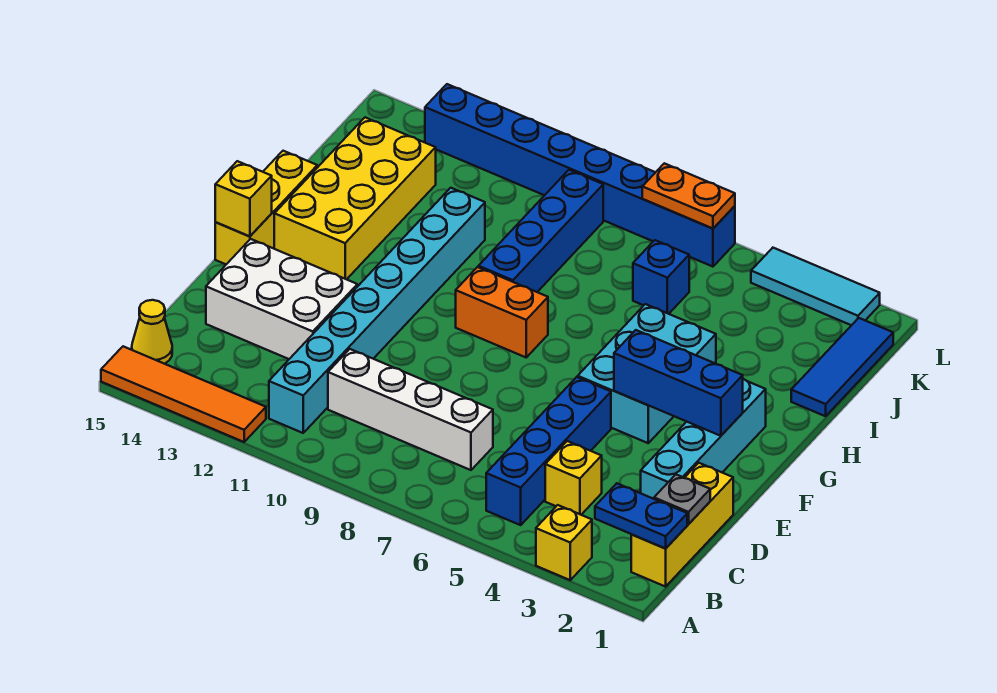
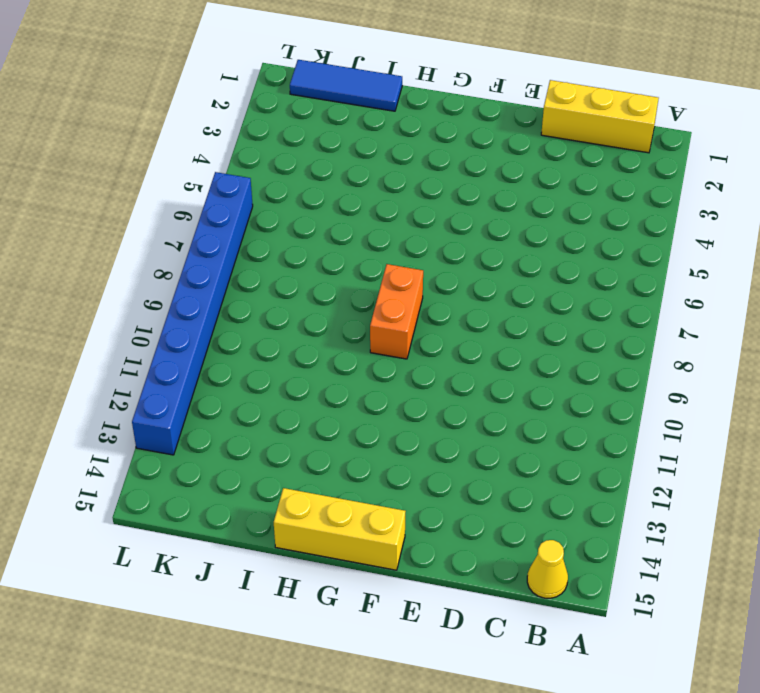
none -> yellow 1x1 brick [536,505,592,580]
none -> orange 1x4 tile [101,346,266,442]
none -> blue 1x4 brick [486,377,611,525]

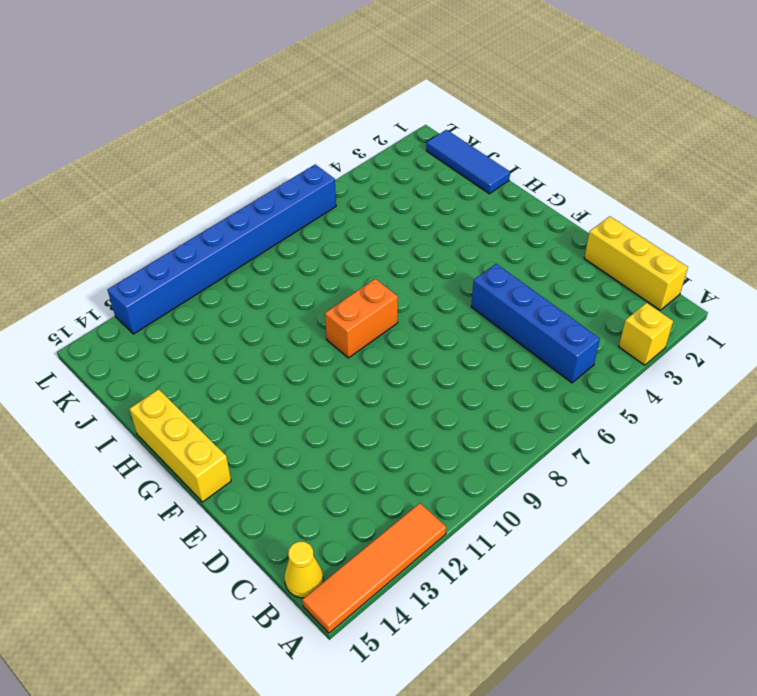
none -> cyan 1x8 brick [269,188,485,433]
none -> yellow 1x1 brick [545,441,602,515]
none -> white 1x4 brick [328,349,493,470]

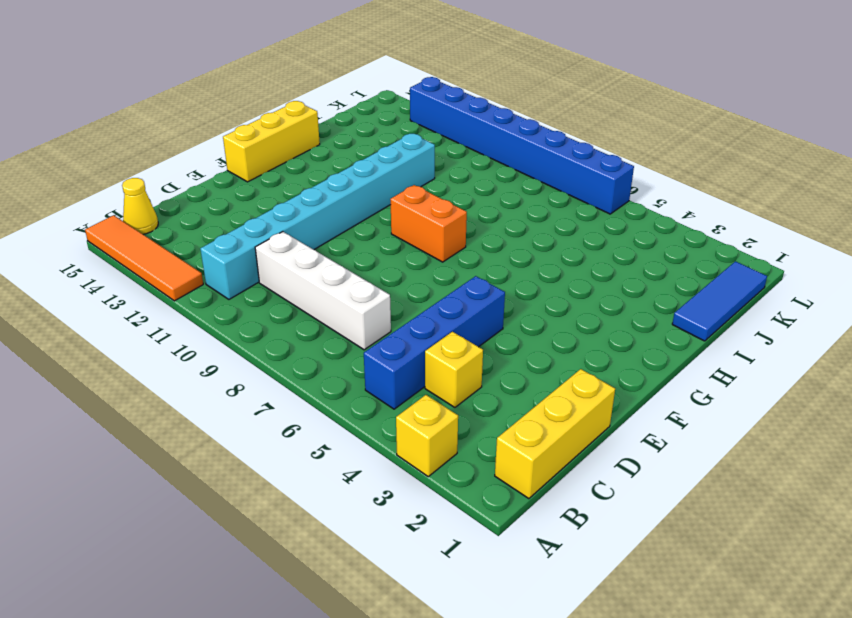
none -> cyan 1x4 brick [641,379,766,499]
none -> white 2x3 brick [206,239,357,359]
none -> cyan 2x3 brick [578,304,716,443]

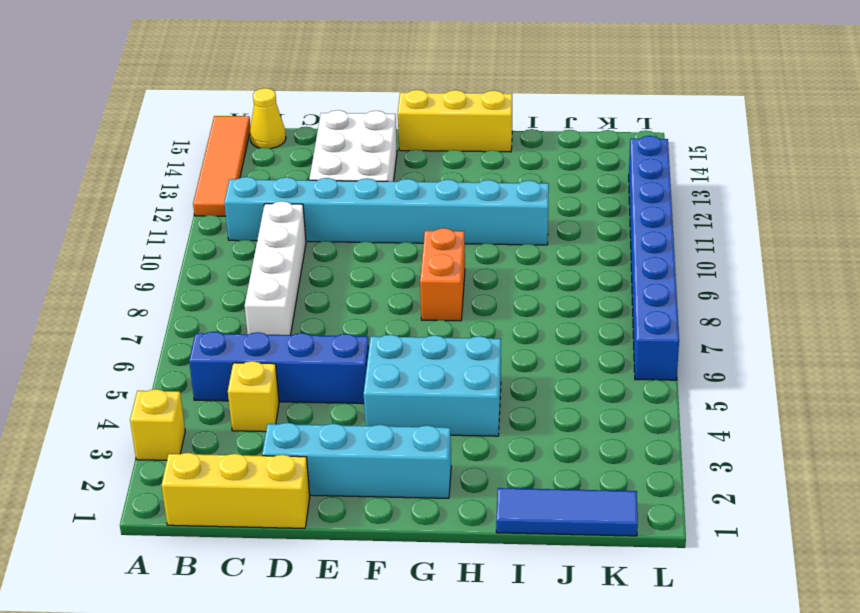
none -> yellow 2x4 brick [274,117,436,279]
none -> blue 1x4 brick [479,170,603,292]
none -> blue 1x1 brick [633,240,689,314]

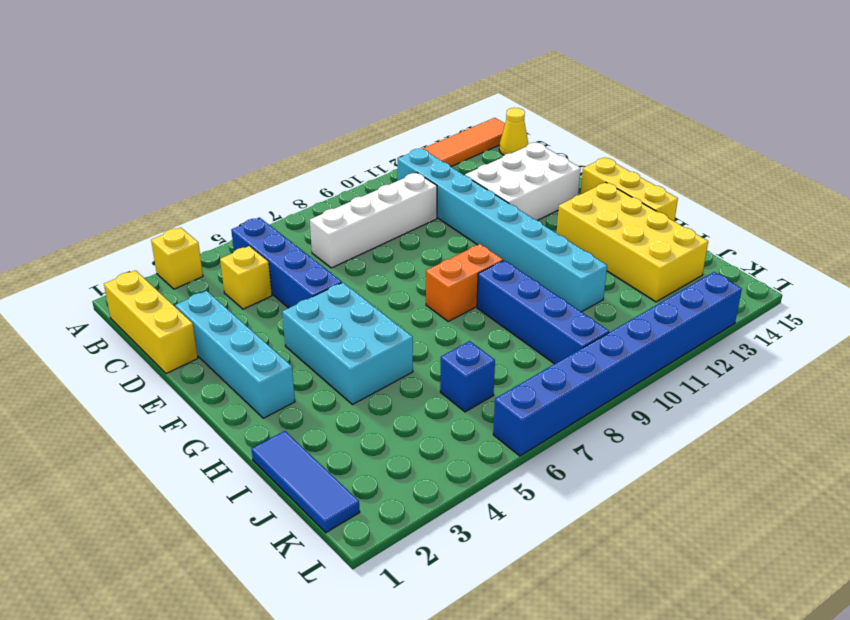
none -> cyan 1x3 tile [751,248,880,325]
none -> blue 1x2 plate [595,483,687,548]
none -> grey 1x1 plate [654,475,710,524]

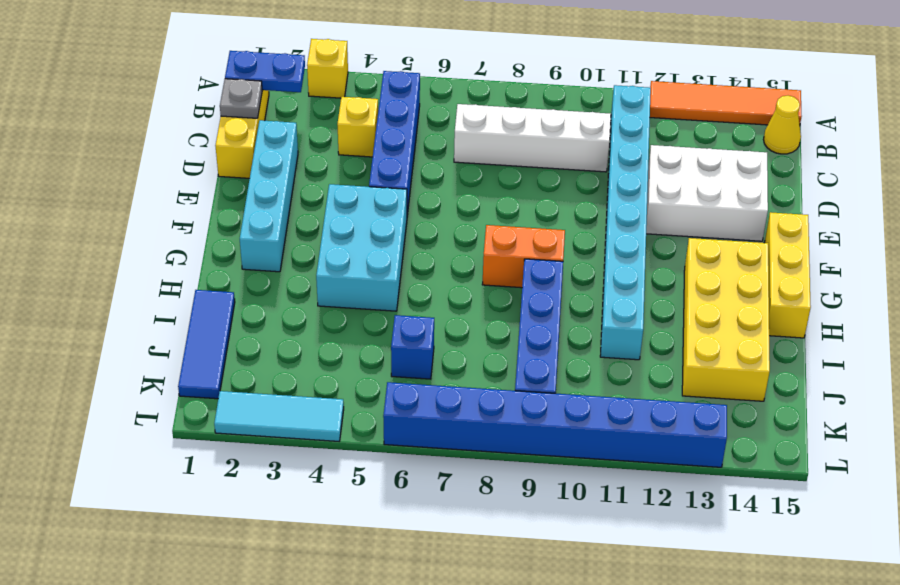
none -> blue 1x3 brick [614,330,743,436]
none -> yellow 1x1 brick [215,161,272,237]
none -> orange 1x2 plate [642,163,735,229]

